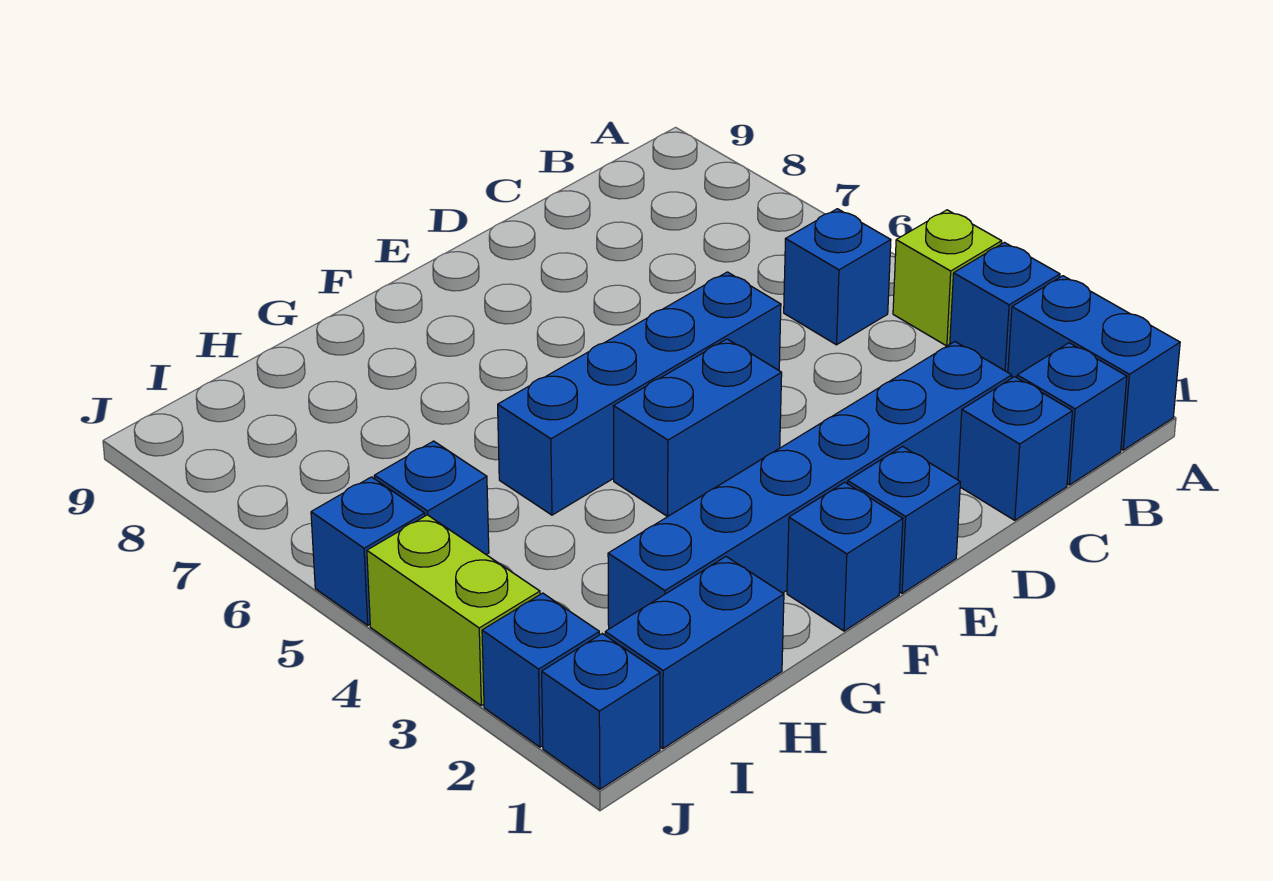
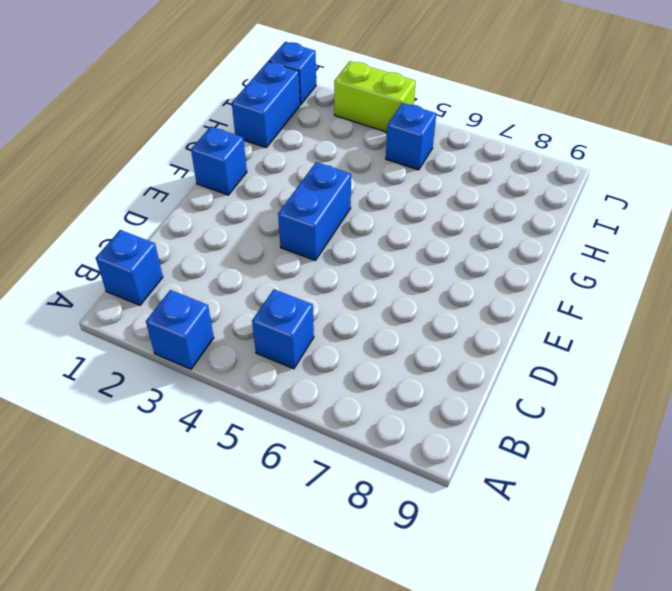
none -> blue 1x2 brick [1008,276,1180,450]
none -> lime 1x1 brick [893,210,1002,346]
none -> blue 1x1 brick [958,377,1072,520]

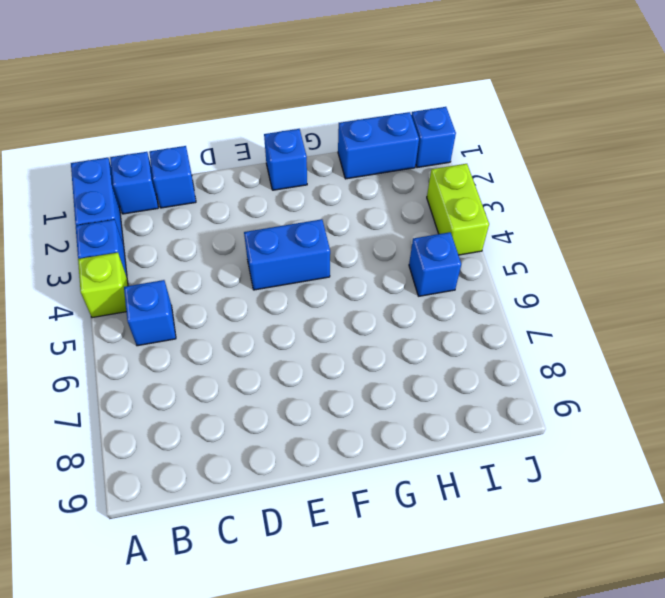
none -> blue 1x6 brick [608,342,1012,629]
none -> blue 1x4 brick [498,272,781,515]
none -> blue 1x1 brick [848,446,960,593]

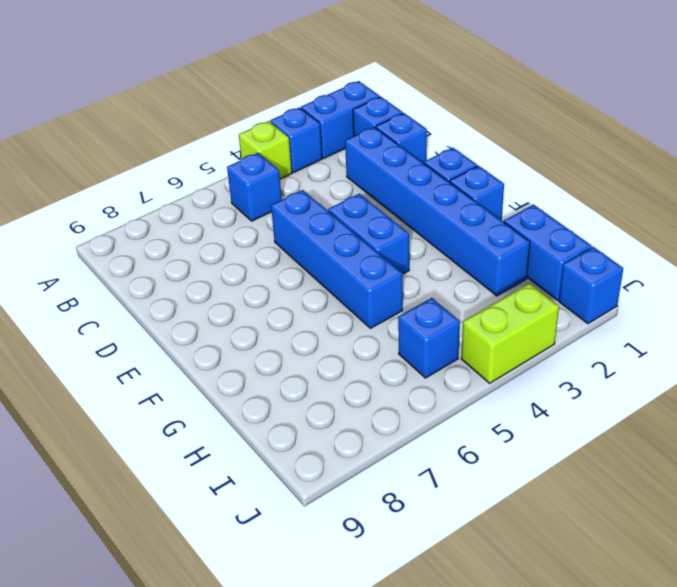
none -> blue 1x1 brick [482,593,599,747]
none -> blue 1x1 brick [311,477,425,625]

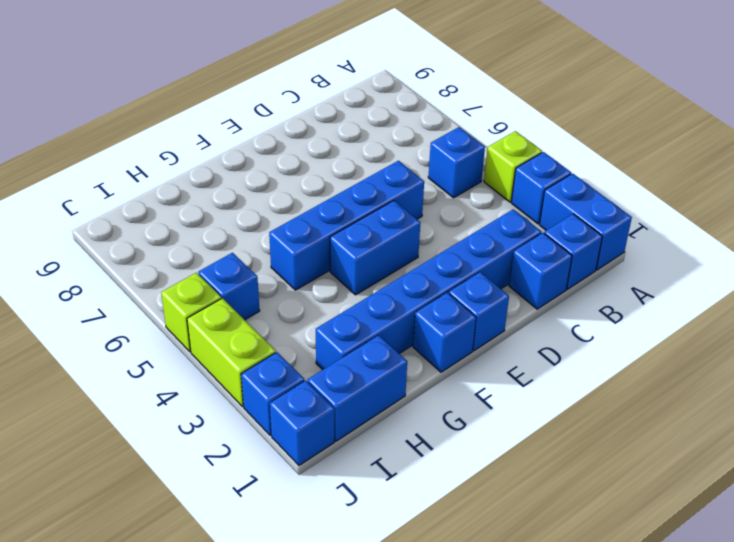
lime 1x1 brick [161,273,221,352] -> blue 1x1 brick [311,477,425,625]

